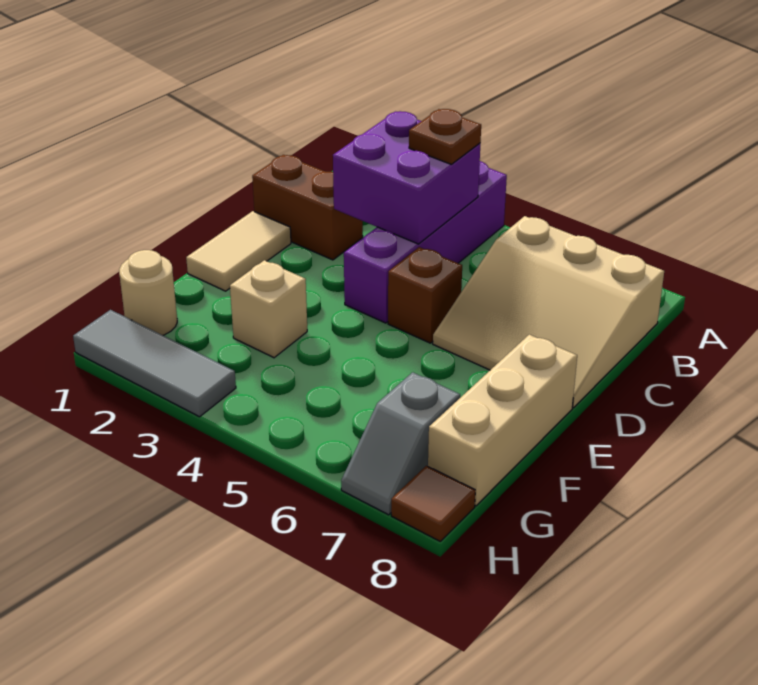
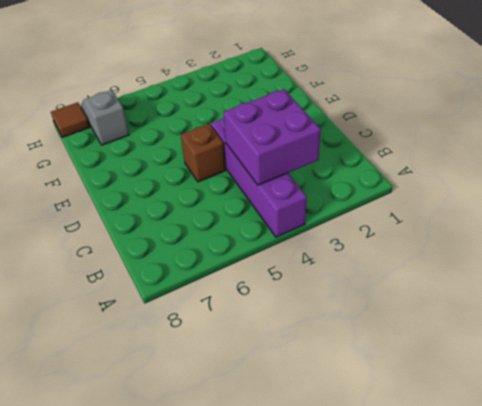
none -> tan 3x3 slope [433,216,664,408]
none -> brown 1x2 brick [252,155,363,260]
none -> tan 1x2 tile [186,211,291,291]

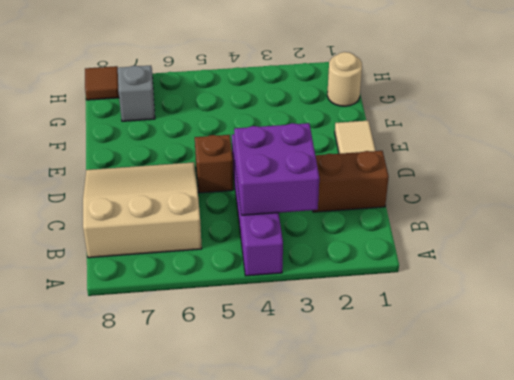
none -> tan 1x3 brick [428,335,577,506]
none -> tan 1x1 brick [230,260,307,358]
none -> grey 1x3 tile [73,310,236,417]

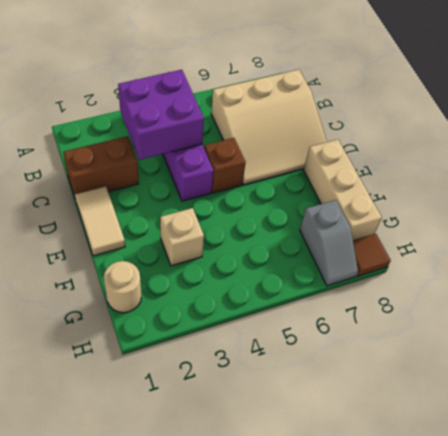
none -> grey 1x3 tile [73,310,236,417]
none -> brown 1x1 plate [409,109,481,164]

